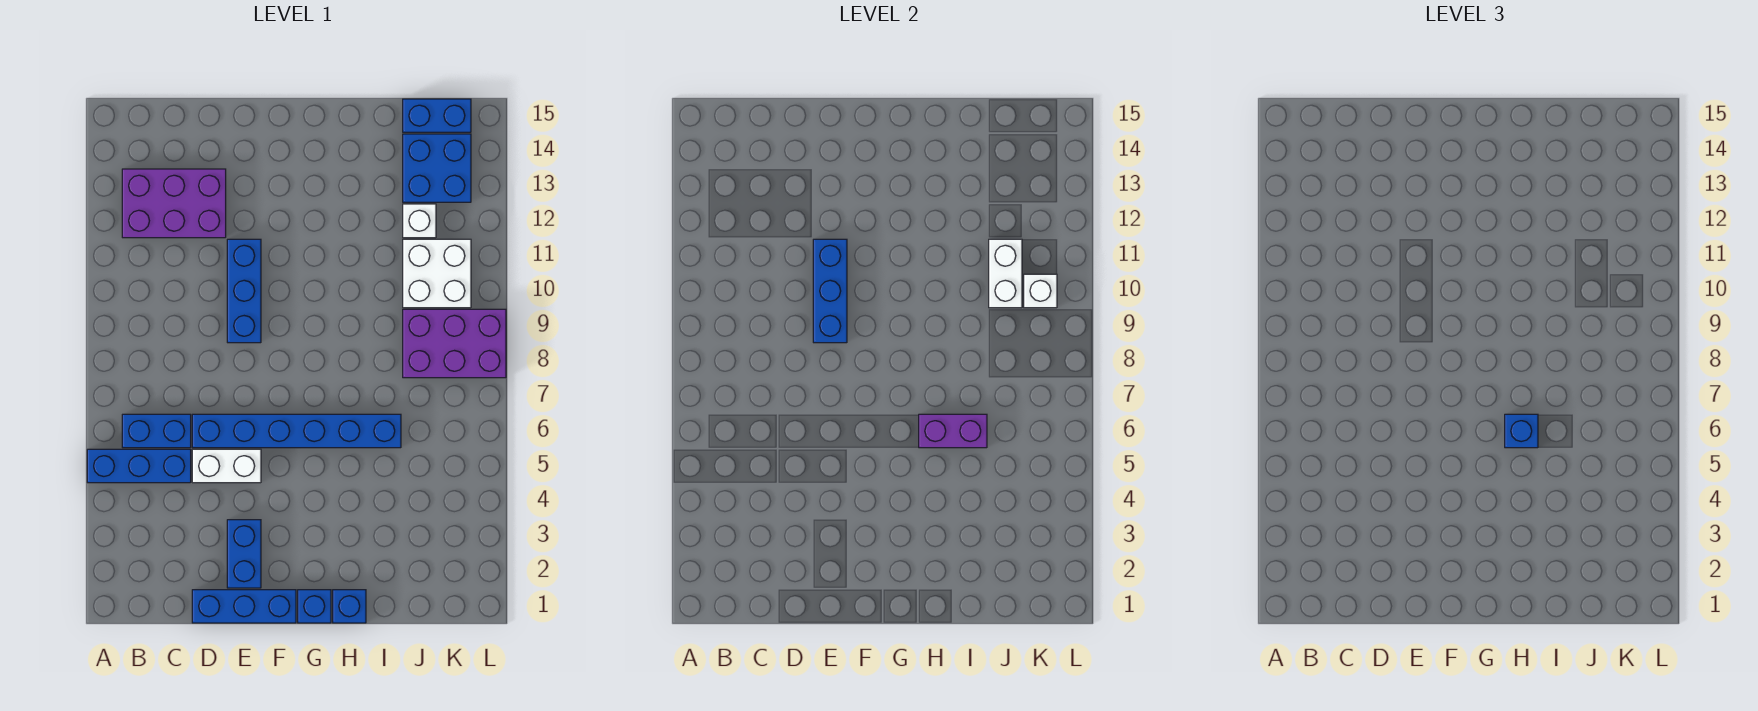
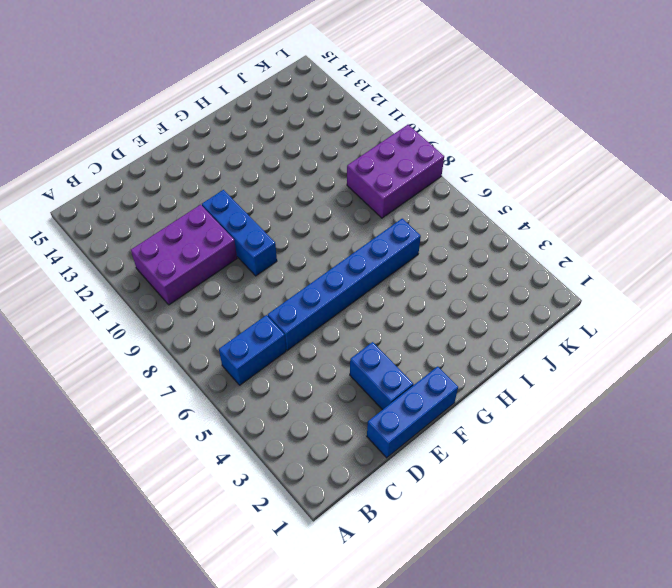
purple 2x3 brick [131,205,237,305] -> purple 2x3 brick moved to [122,169,226,238]
none -> blue 1x3 brick [87,449,191,483]
none -> white 1x2 brick [192,449,261,483]
none -> blue 1x1 brick [298,590,331,623]

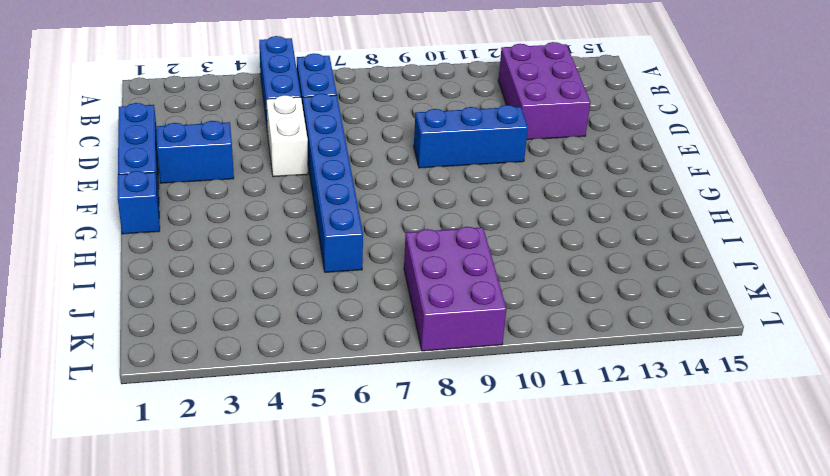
none -> blue 1x1 brick [333,590,366,623]
none -> white 2x2 brick [403,239,471,308]
none -> white 1x1 brick [403,204,436,238]

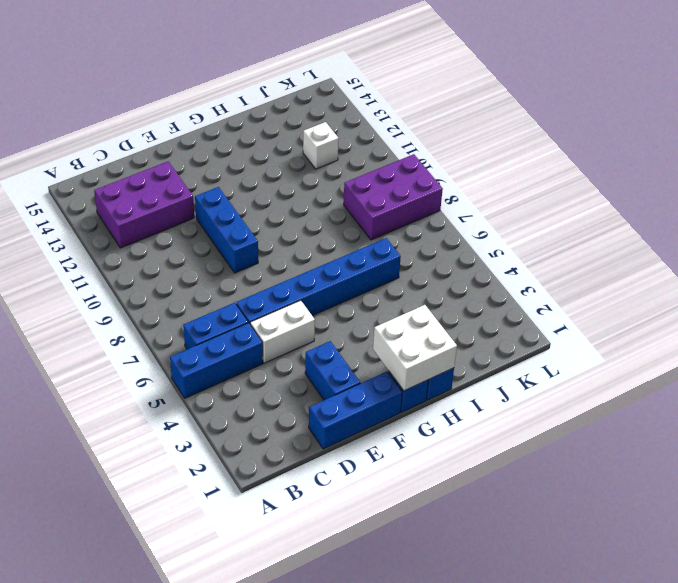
white 2x2 brick [373,305,457,391] -> white 2x2 brick moved to [403,239,471,308]
none -> blue 2x2 brick [403,134,471,202]
none -> blue 1x2 brick [403,99,471,132]
none -> blue 1x3 brick [813,239,847,343]

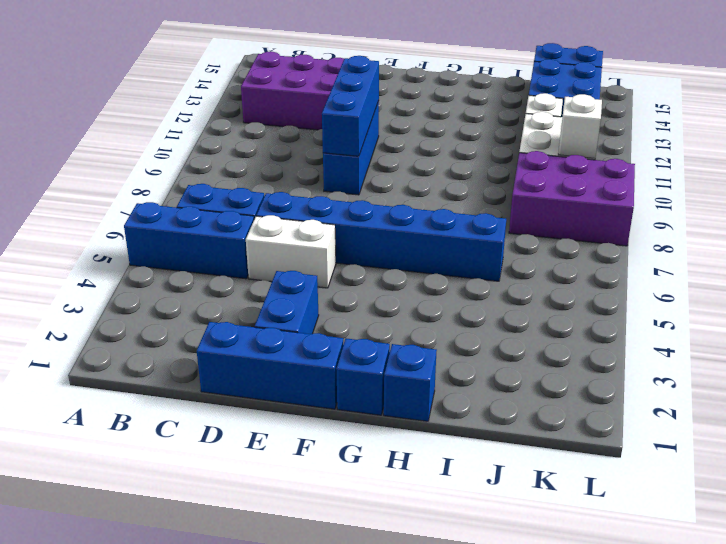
none -> purple 1x2 brick [919,414,987,448]
none -> white 1x2 brick [989,239,1022,308]
none -> blue 1x1 brick [1505,414,1538,448]

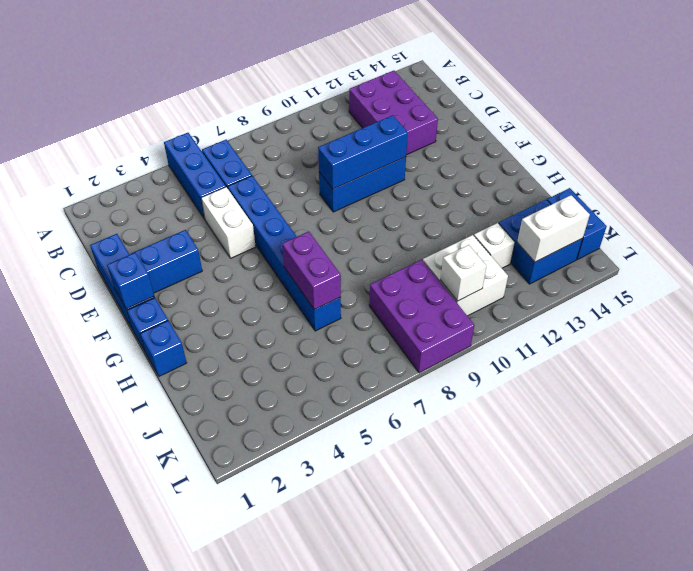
blue 1x1 brick [107,252,154,309] -> blue 1x1 brick moved to [1505,414,1538,448]
white 1x2 brick [517,195,590,262] -> white 1x2 brick moved to [989,239,1022,308]

